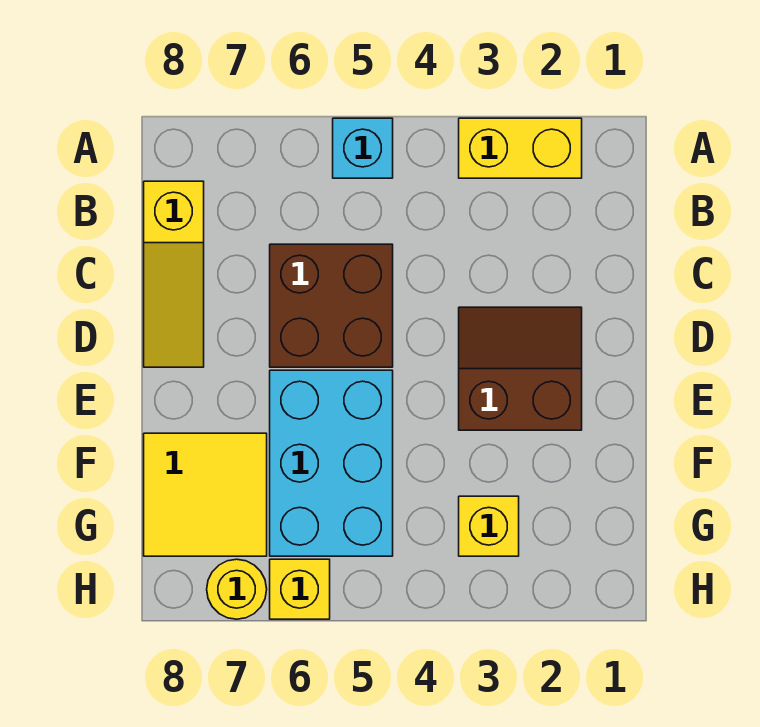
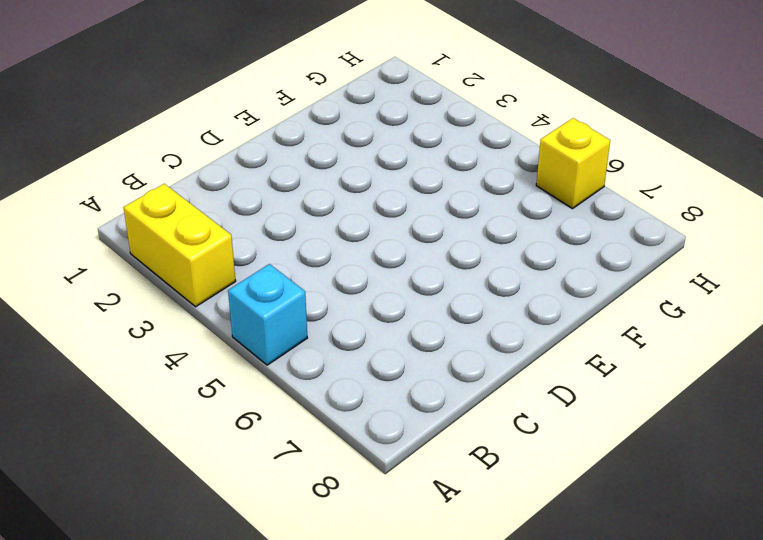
none -> yellow 1x3 slope [144,181,204,367]
none -> brown 2x2 brick [270,244,393,367]

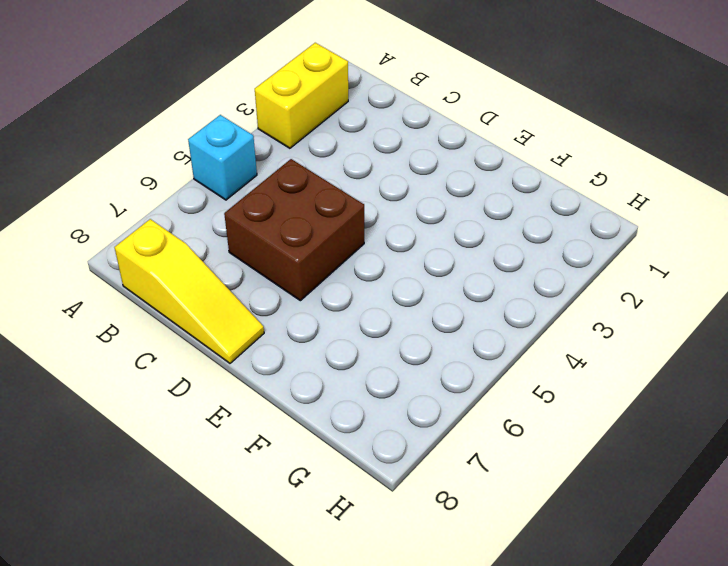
none -> brown 2x2 slope [459,307,582,430]
none -> cyan 2x3 brick [270,370,393,556]

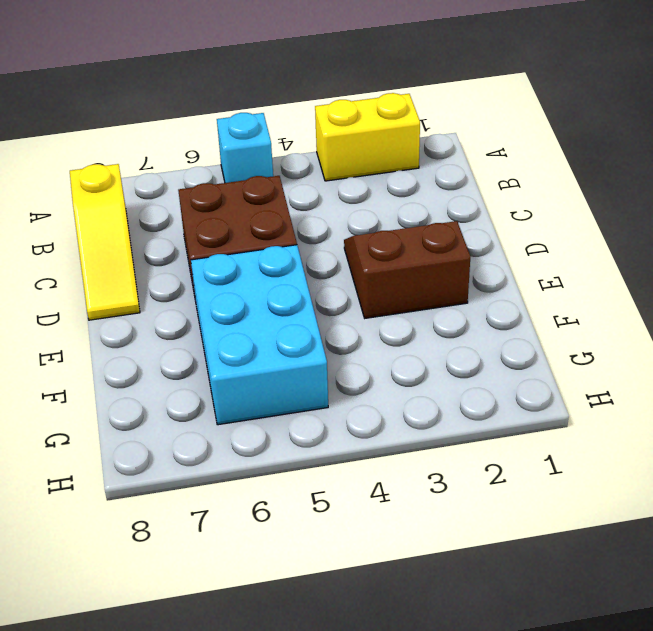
none -> yellow 2x2 tile [144,433,267,556]
none -> yellow 1x1 brick [459,496,519,556]

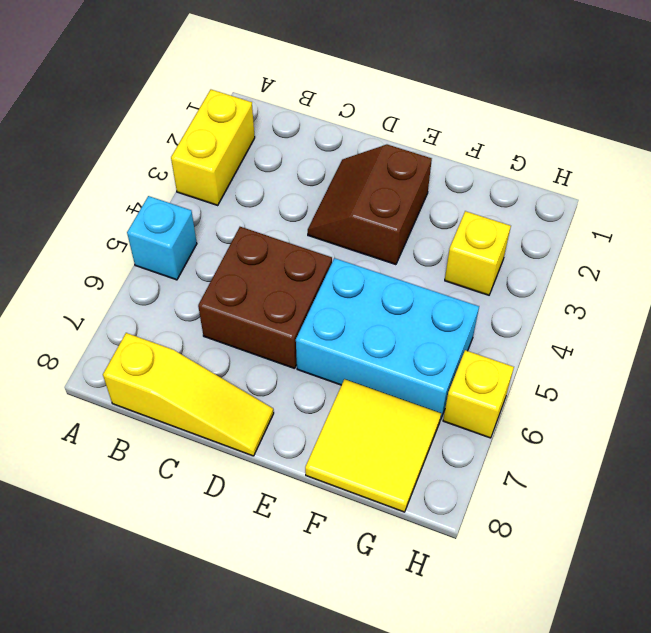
none -> yellow 1x1 round brick [207,559,267,619]

